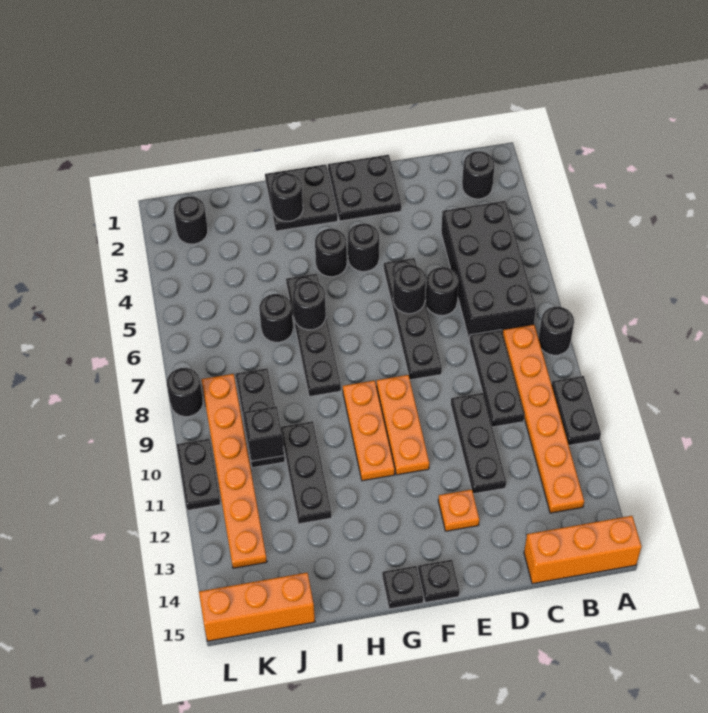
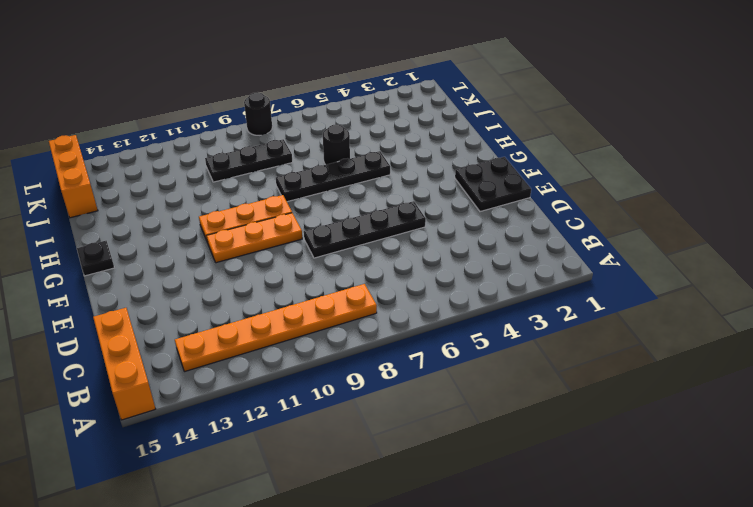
none -> black 1x1 round brick [539,307,574,355]
none -> black 1x2 plate [552,376,601,445]
none -> black 1x1 round brick [462,151,495,199]
none -> black 2x4 brick [441,201,536,340]

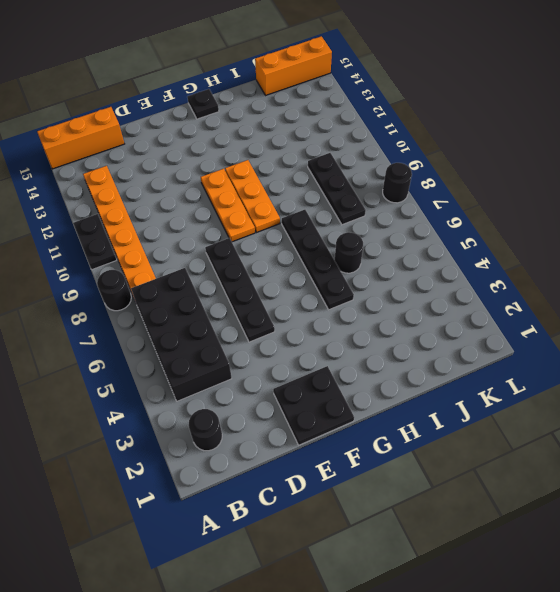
none -> black 1x3 plate [469,330,524,427]
none -> black 1x1 round brick [426,267,459,315]
none -> black 1x3 plate [451,393,506,494]
none -> orange 1x1 plate [438,489,479,531]

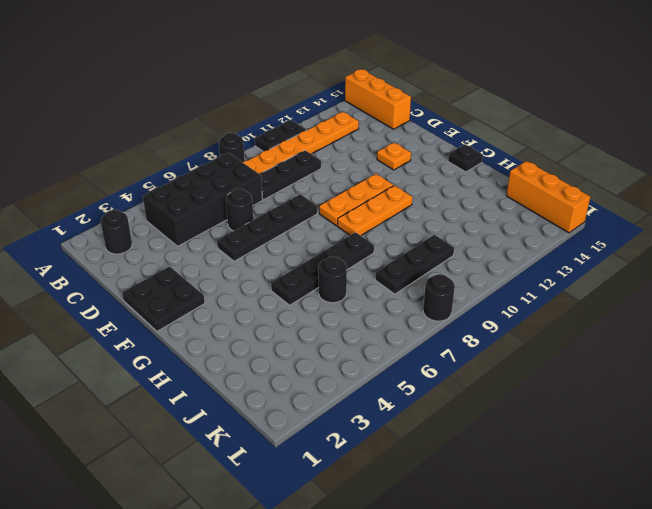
none -> black 1x3 plate [451,393,506,494]
none -> black 1x1 round brick [348,224,379,272]
none -> black 1x1 plate [418,560,460,603]
none -> black 2x2 plate [265,164,338,231]

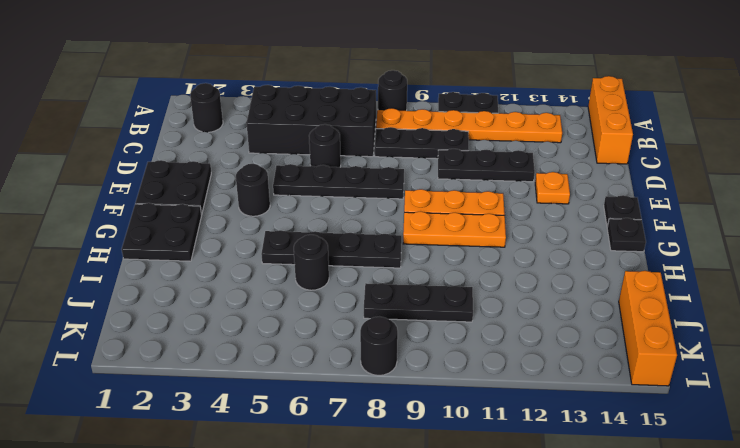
none -> black 1x1 round brick [315,229,347,277]
none -> black 1x3 plate [281,421,332,524]
none -> black 1x1 round brick [174,196,208,244]
none -> orange 1x6 plate [201,374,267,568]

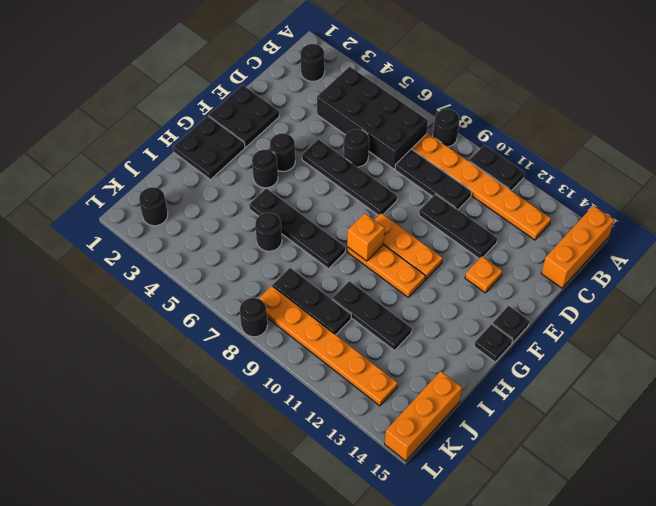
orange 1x1 brick [347,213,385,261] -> none
none -> black 1x2 plate [177,439,221,511]
none -> black 1x1 round brick [393,265,426,314]
none -> black 1x1 round brick [271,173,303,221]
none -> black 1x1 round brick [293,281,326,330]

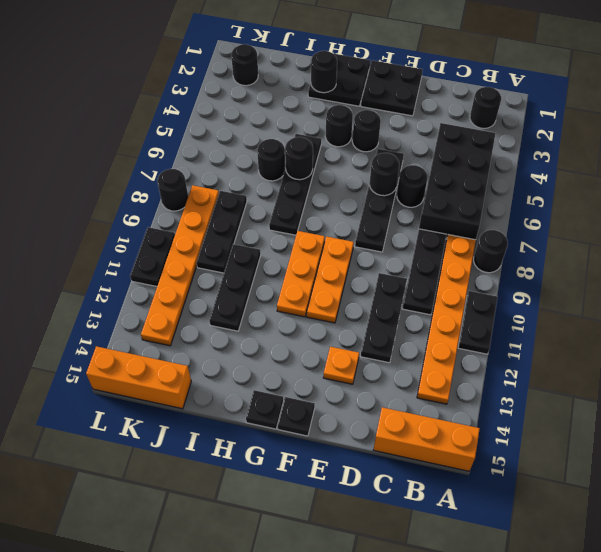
none -> black 1x1 brick [243,406,284,461]

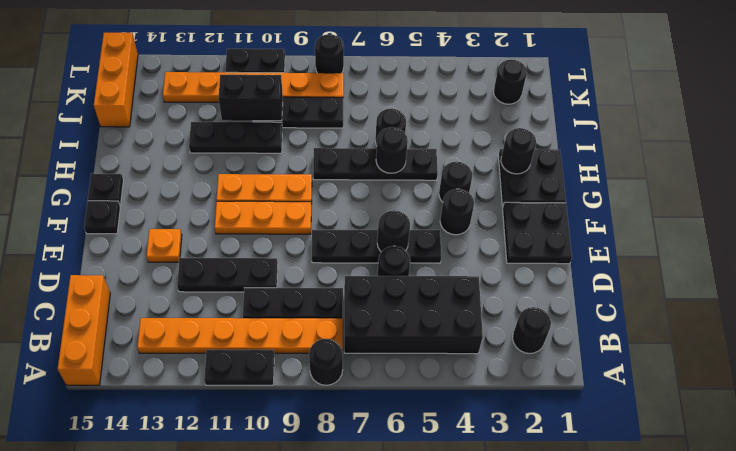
black 1x2 brick [218,75,283,121] -> black 1x1 brick [243,406,284,461]

